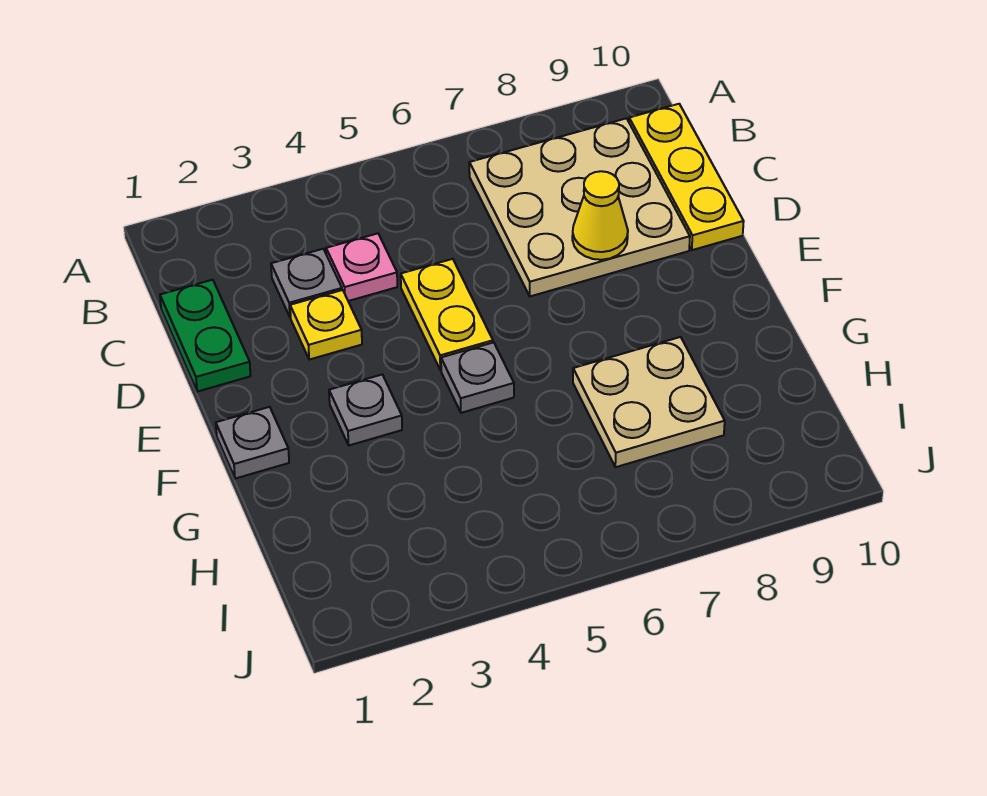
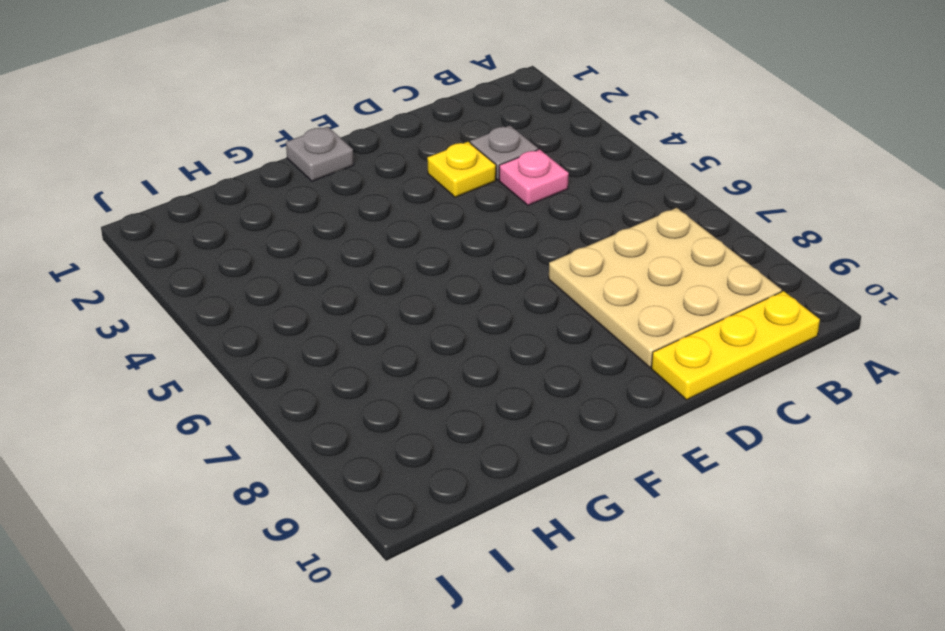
none -> green 1x2 plate [160,280,251,392]
none -> yellow 1x2 plate [401,259,493,370]
none -> grey 1x1 plate [329,375,402,445]

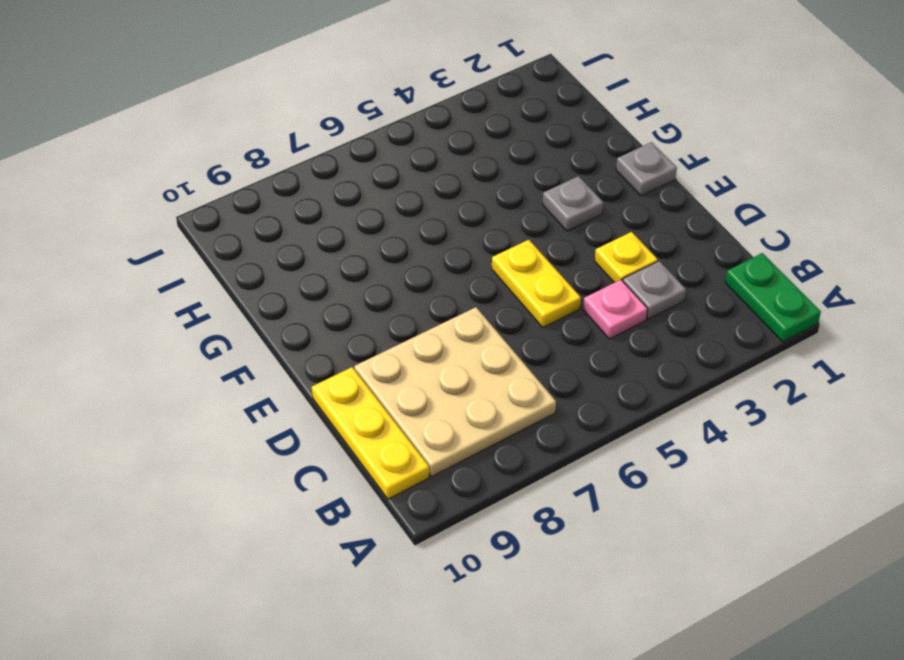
green 1x2 plate [725,253,821,342] -> green 1x2 plate moved to [160,280,251,392]
none -> grey 1x1 plate [441,342,514,413]
none -> tan 2x2 plate [573,337,725,467]
none -> yellow 1x1 cone [572,171,628,260]

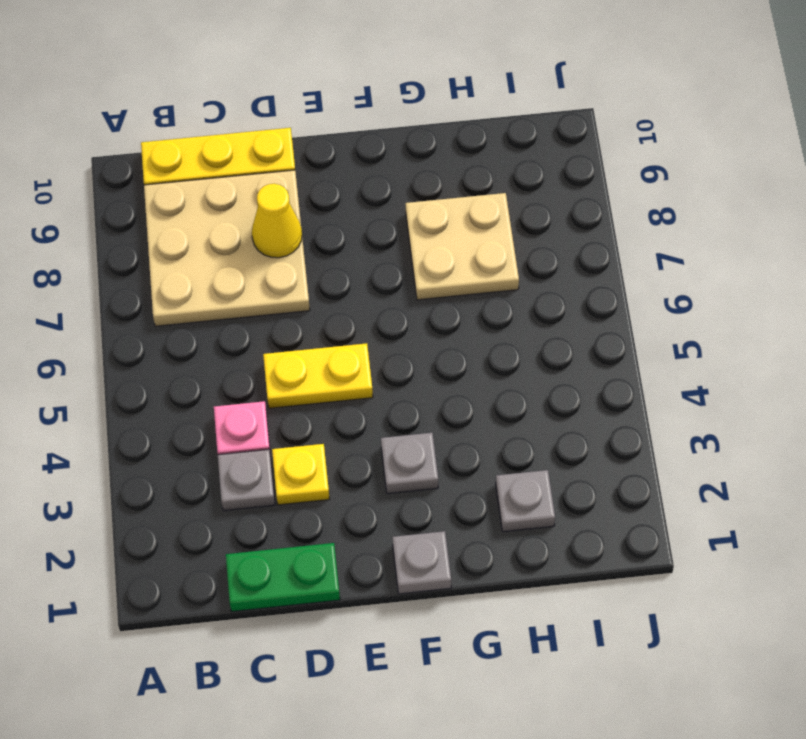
grey 1x1 plate [496,470,555,532] -> grey 1x1 plate moved to [441,342,514,413]

